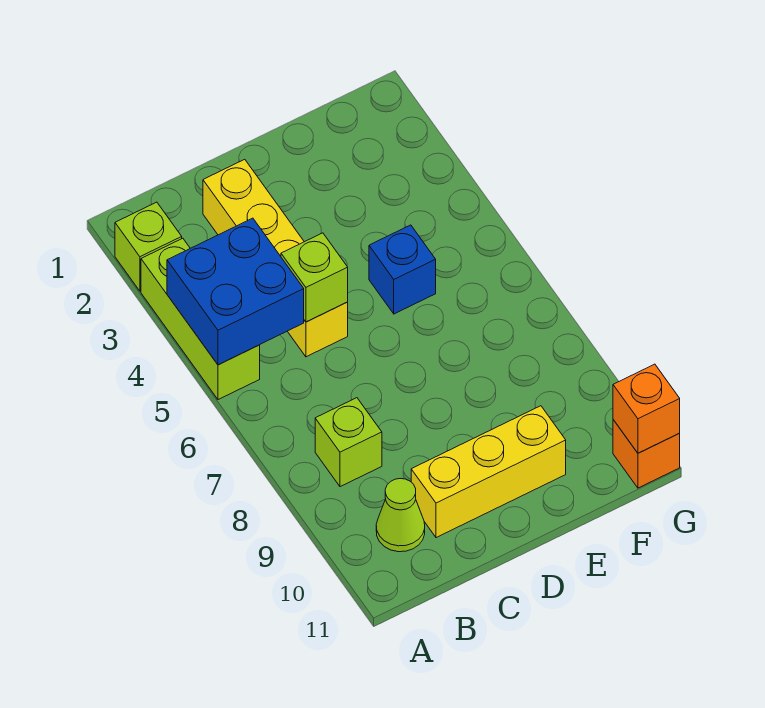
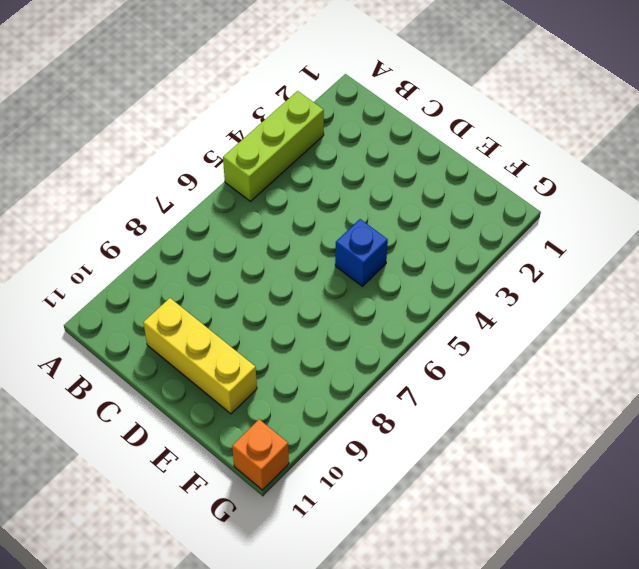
none -> lime 1x1 brick [115,202,182,291]
none -> lime 1x1 brick [315,398,382,487]

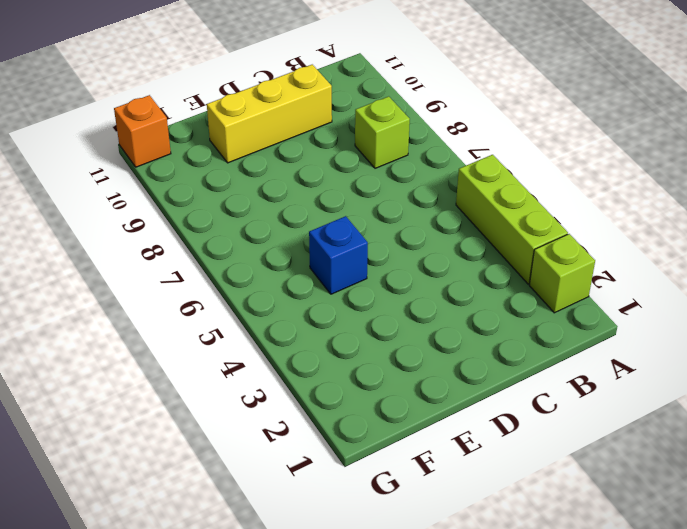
none -> lime 1x1 cone [376,479,425,552]
none -> yellow 1x4 brick [203,159,348,357]

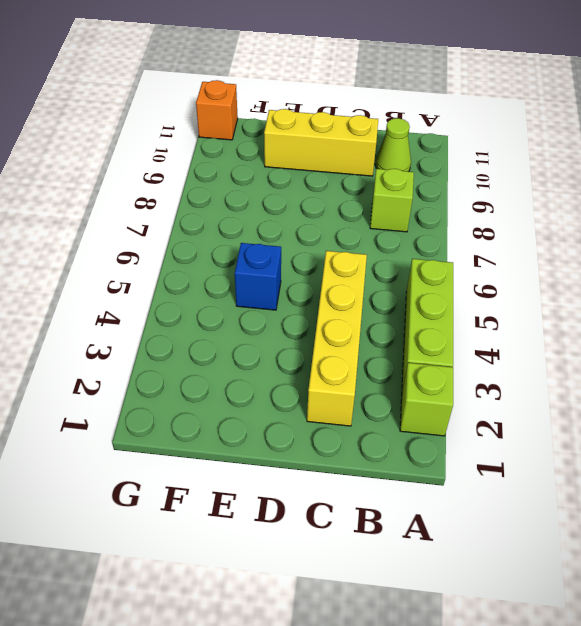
none -> blue 2x2 brick [167,218,304,365]
none -> lime 1x1 brick [281,233,348,322]

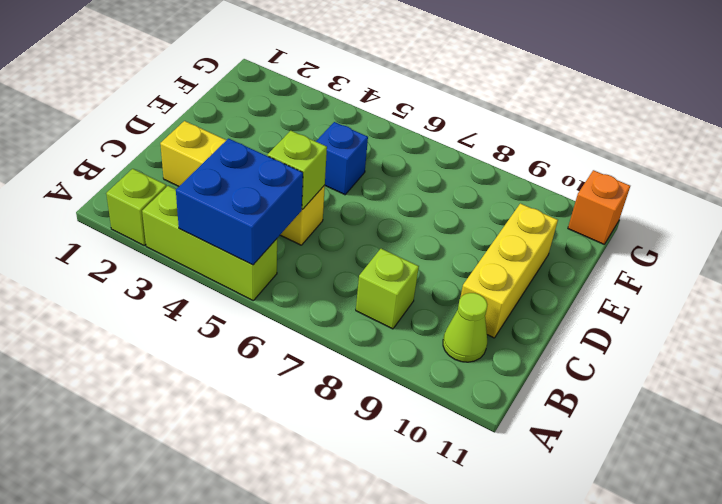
none -> orange 1x1 brick [613,364,680,453]

